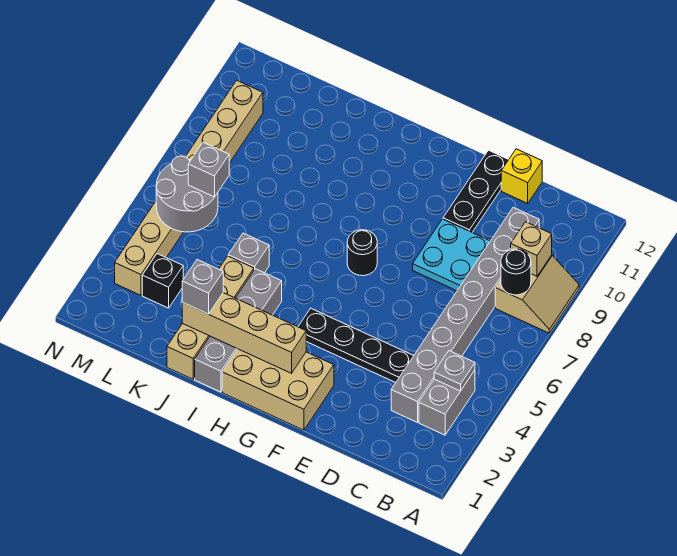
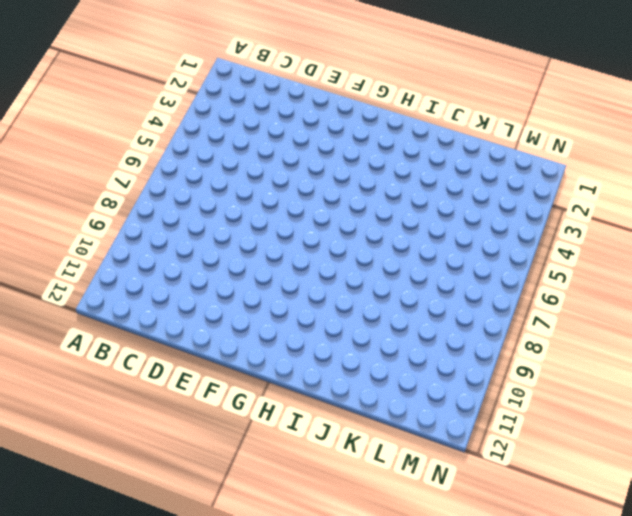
none -> tan 2x2 slope [495,255,579,333]
none -> grey 1x2 brick [419,370,475,435]
none -> grey 1x8 brick [391,207,539,422]

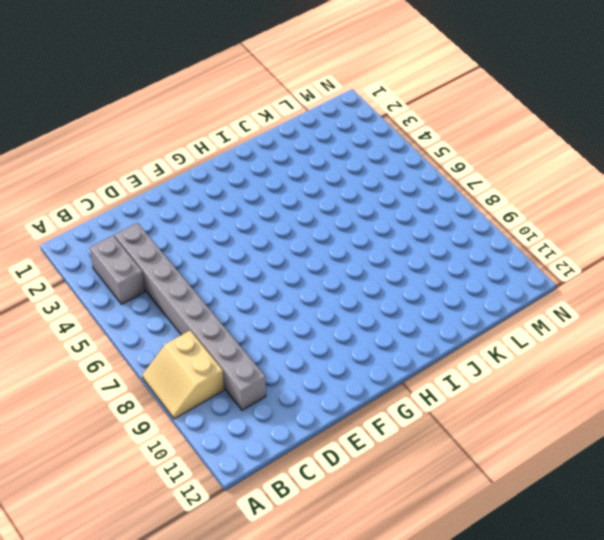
none -> black 1x4 plate [298,308,414,383]
none -> cyan 2x2 plate [413,219,490,291]
none -> yellow 1x1 brick [501,149,542,203]

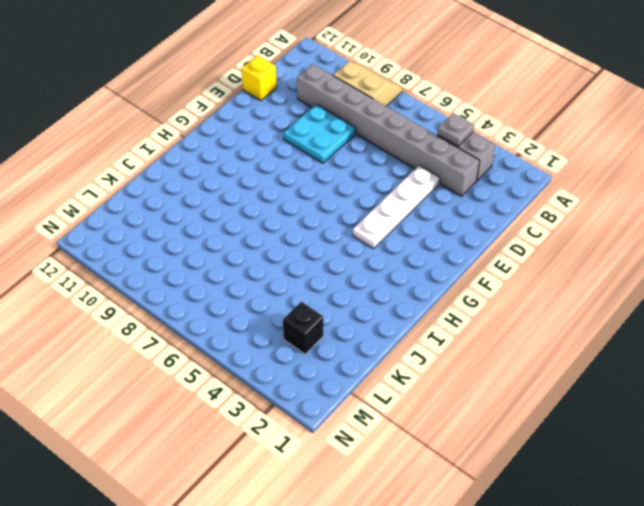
white 1x4 plate [353,166,440,249] -> black 1x4 plate [298,308,414,383]
none -> black 1x3 plate [443,150,509,232]
none -> tan 2x3 brick [222,349,334,430]
none -> black 1x1 round brick [347,230,377,276]

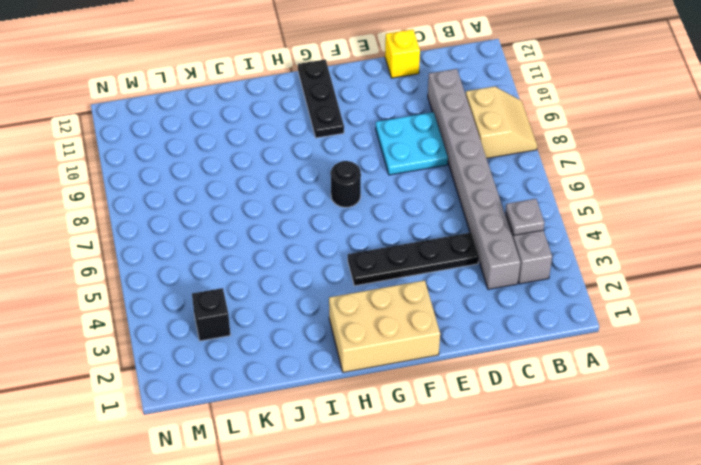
black 1x3 plate [298,59,344,138] -> black 1x3 plate moved to [443,150,509,232]
none -> grey 1x4 brick [195,269,282,392]
none -> tan 1x4 brick [167,256,254,379]
none -> grey 1x1 brick [228,233,269,273]

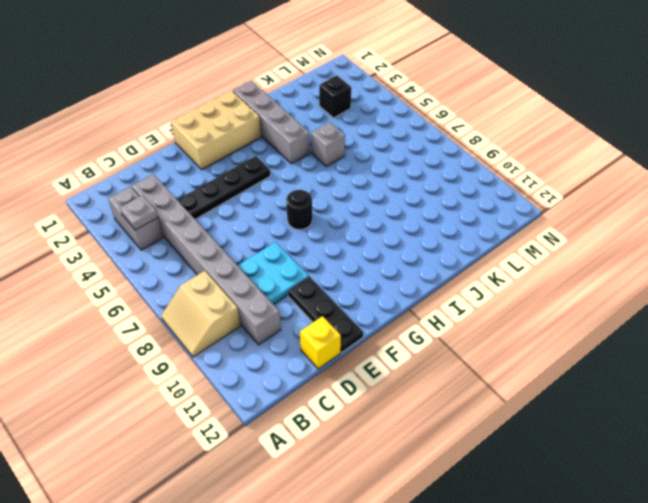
none -> tan 1x4 brick [167,256,254,379]
none -> tan 1x8 brick [115,80,263,295]
none -> black 1x1 round brick [501,249,531,295]

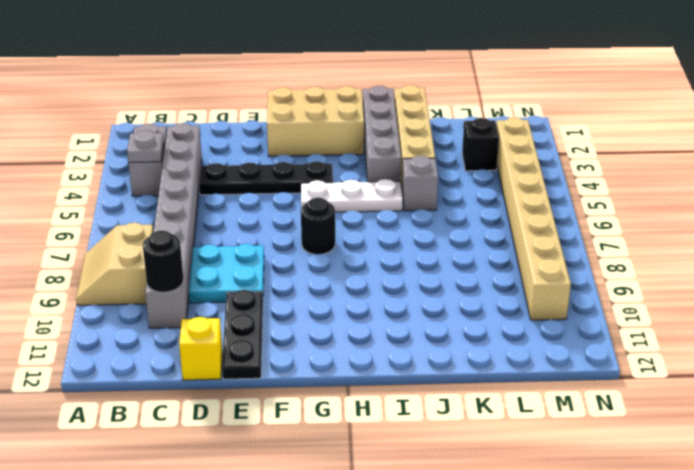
black 1x1 round brick [143,231,184,292] -> black 1x1 round brick moved to [501,249,531,295]
white 1x3 plate [301,179,403,212] -> none
none -> tan 1x1 brick [511,222,552,276]
none -> tan 1x4 brick [182,293,306,373]
none -> grey 2x2 round brick [156,156,218,232]

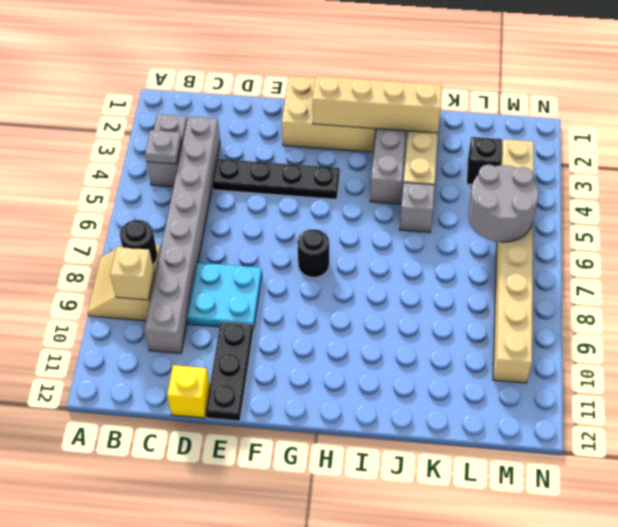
none -> grey 1x1 brick [182,260,223,314]
none -> grey 1x1 brick [188,142,229,197]

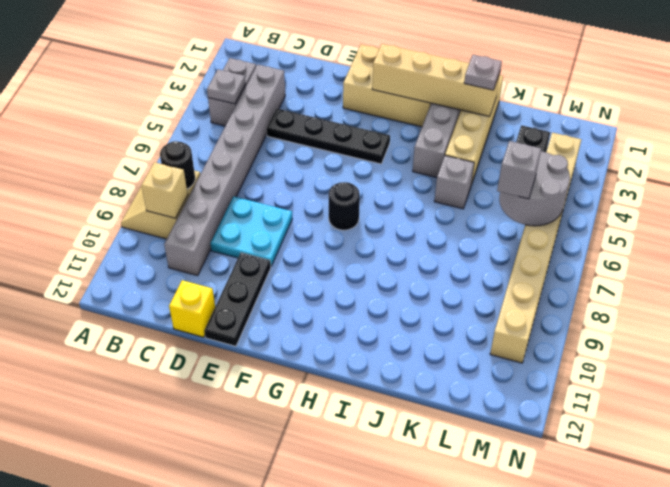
grey 1x1 plate [464,55,502,90] -> grey 1x1 brick [182,260,223,314]

